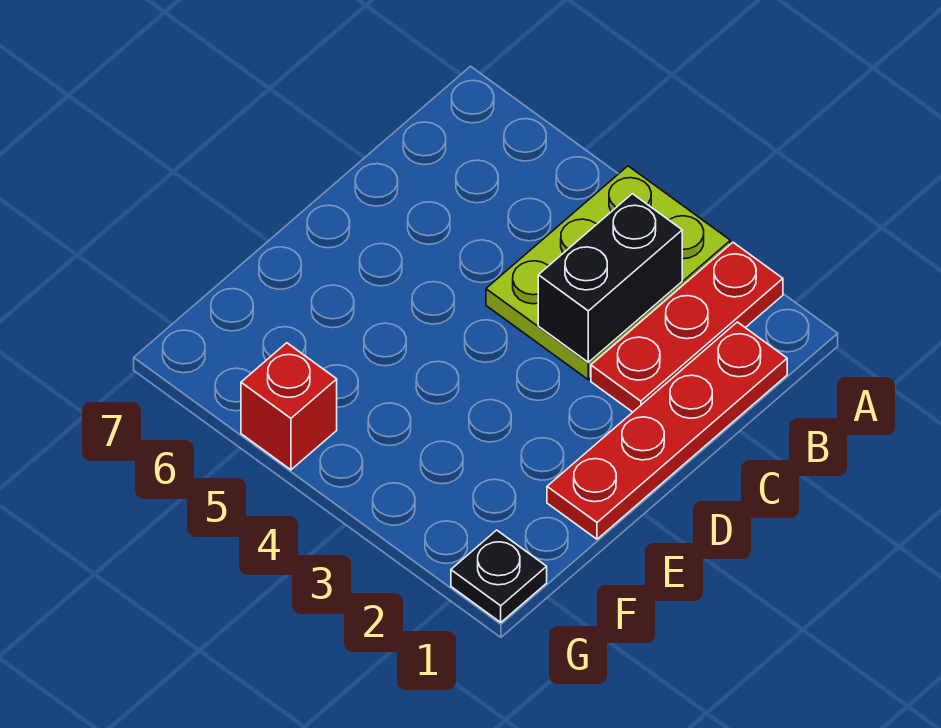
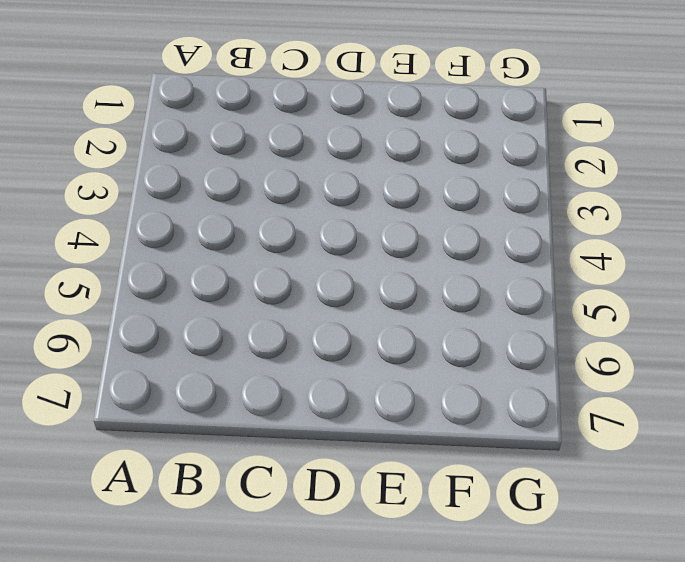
none -> red 1x3 plate [591,243,783,412]
none -> lime 2x3 plate [486,166,730,380]

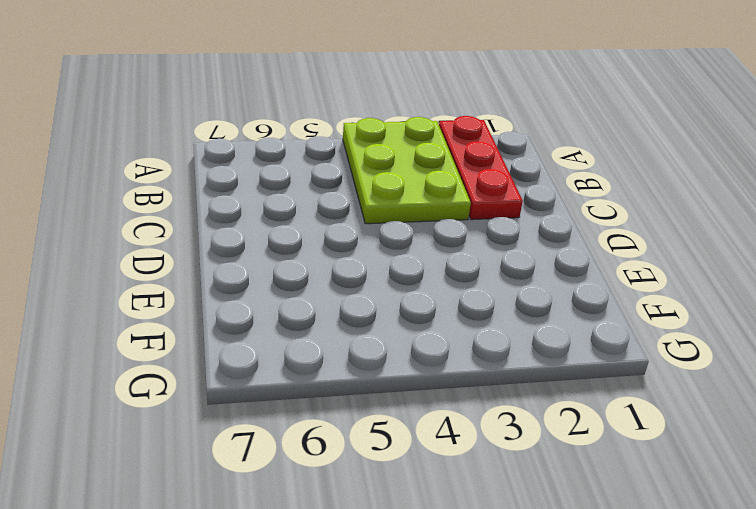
none -> red 1x4 plate [547,322,787,539]
none -> black 1x1 plate [451,530,547,622]

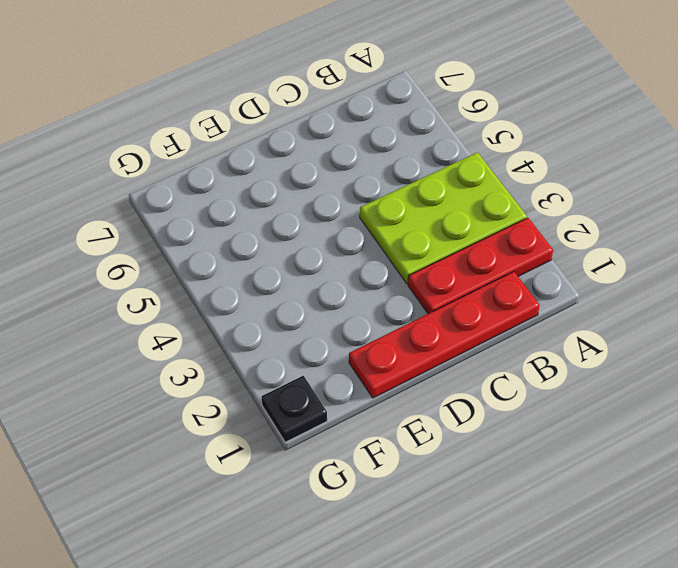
none -> red 1x1 brick [241,343,337,470]
none -> black 1x2 brick [538,194,682,362]

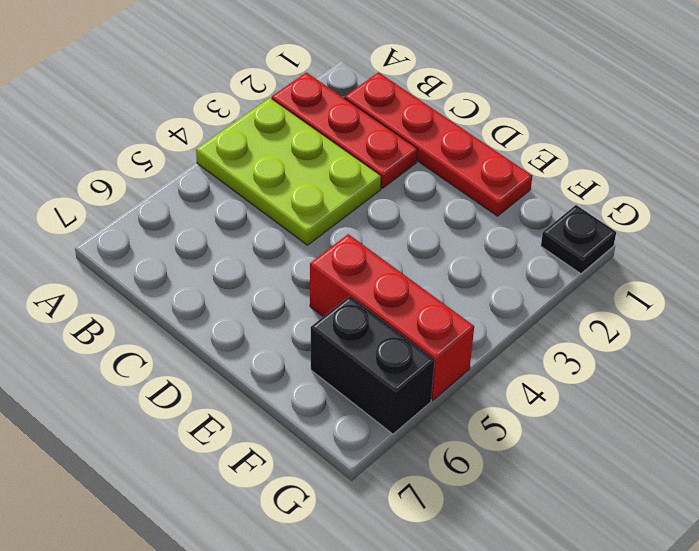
red 1x3 brick [310,234,474,400] -> red 1x1 brick [241,343,337,470]
black 1x2 brick [311,296,435,434] -> black 1x2 brick moved to [538,194,682,362]

